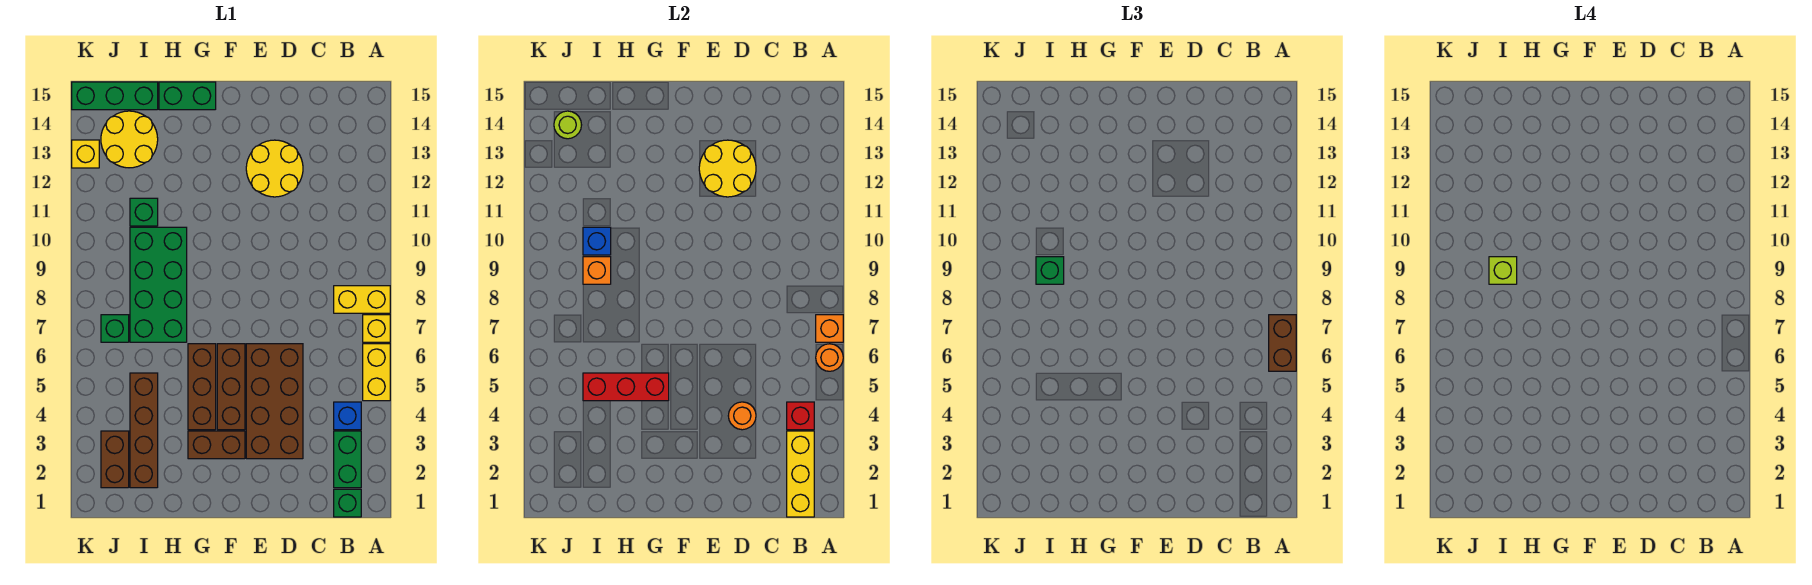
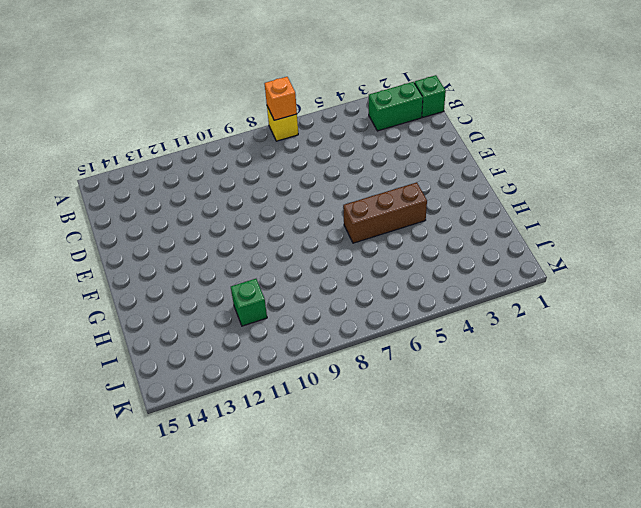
none -> yellow 1x2 brick [363,344,390,401]
none -> yellow 1x2 brick [334,286,390,313]
none -> blue 1x1 brick [334,402,361,430]
none -> brown 2x4 brick [246,344,303,459]

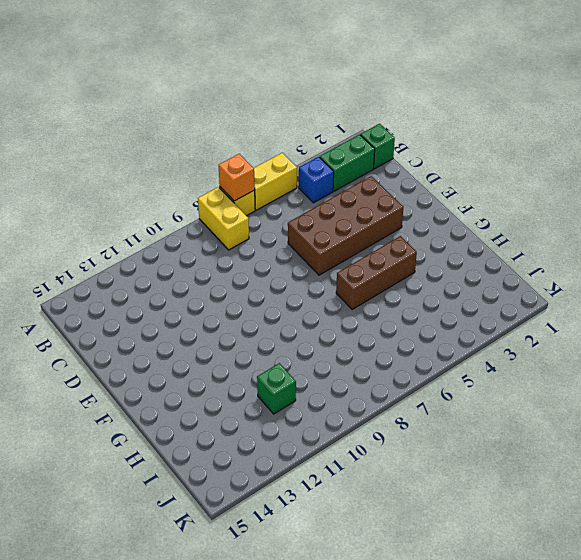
none -> yellow 2x2 round brick [246,140,303,197]
none -> brown 1x2 brick [188,431,245,459]
none -> brown 1x3 brick [217,344,245,430]
none -> green 1x2 brick [159,82,216,110]

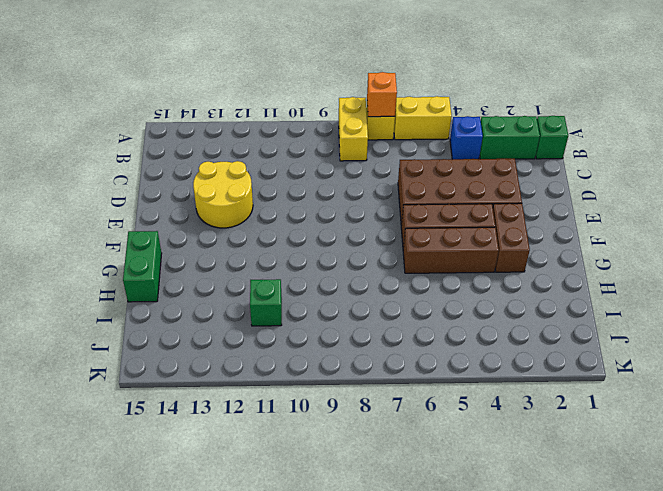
none -> green 2x4 brick [130,227,187,342]
none -> brown 1x4 brick [130,373,158,488]
none -> yellow 2x2 round brick [101,111,158,168]
none -> green 1x3 brick [72,82,158,110]

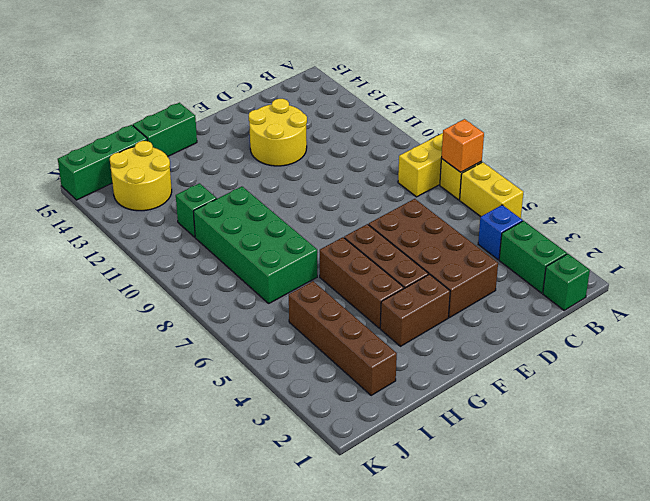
none -> brown 1x2 brick [101,431,129,488]
none -> green 1x1 brick [101,315,129,342]
none -> yellow 1x1 brick [72,140,99,168]
none -> orange 1x1 round brick [816,344,843,371]

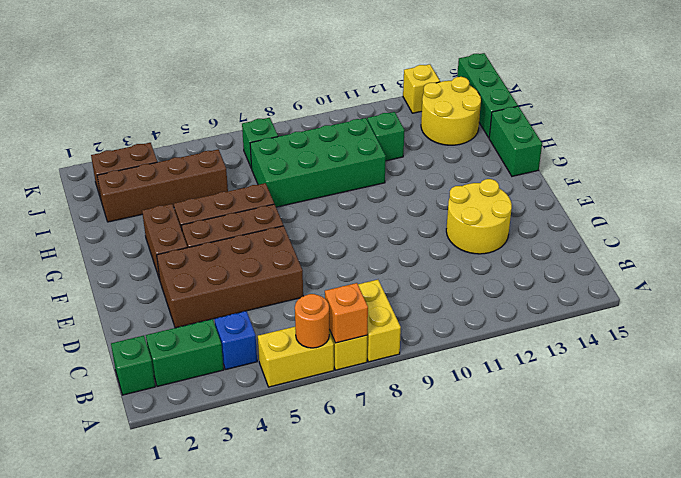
none -> yellow 1x3 brick [787,431,814,517]
none -> red 1x1 brick [787,402,814,430]
none -> orange 1x1 round brick [728,402,756,430]
none -> yellow 2x2 round brick [699,140,756,197]

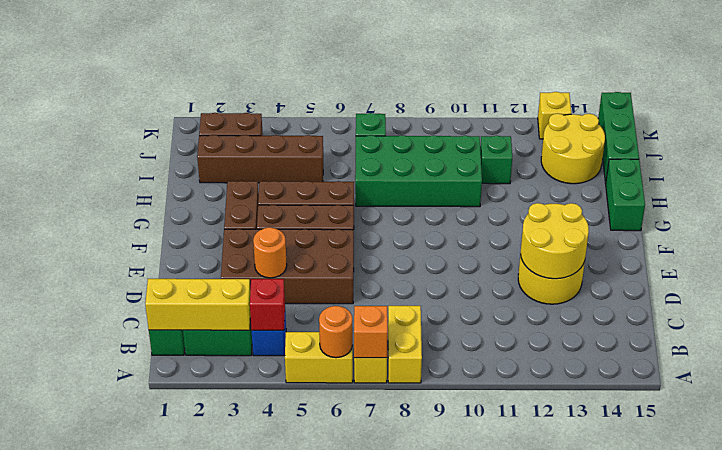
none -> red 1x3 brick [583,373,669,401]
none -> orange 1x1 brick [583,257,611,284]
none -> blue 1x1 brick [583,227,611,255]
none -> lime 1x1 round brick [554,111,581,139]

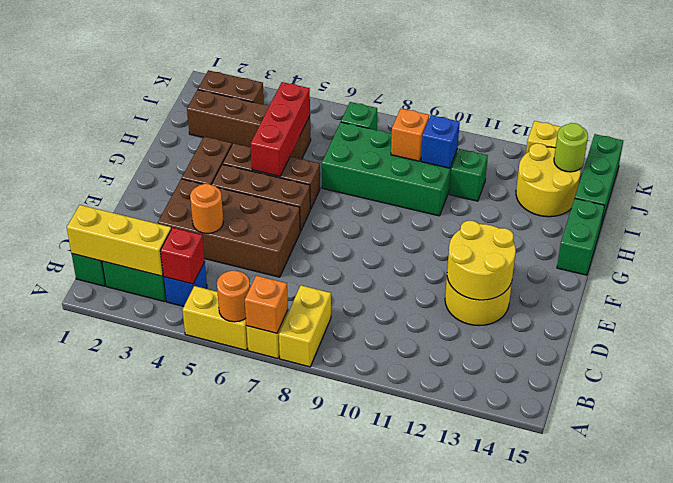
none -> brown 1x2 brick [1269,315,1296,371]
none -> green 1x1 brick [1036,257,1064,284]
none -> lime 1x1 brick [1489,257,1517,284]

